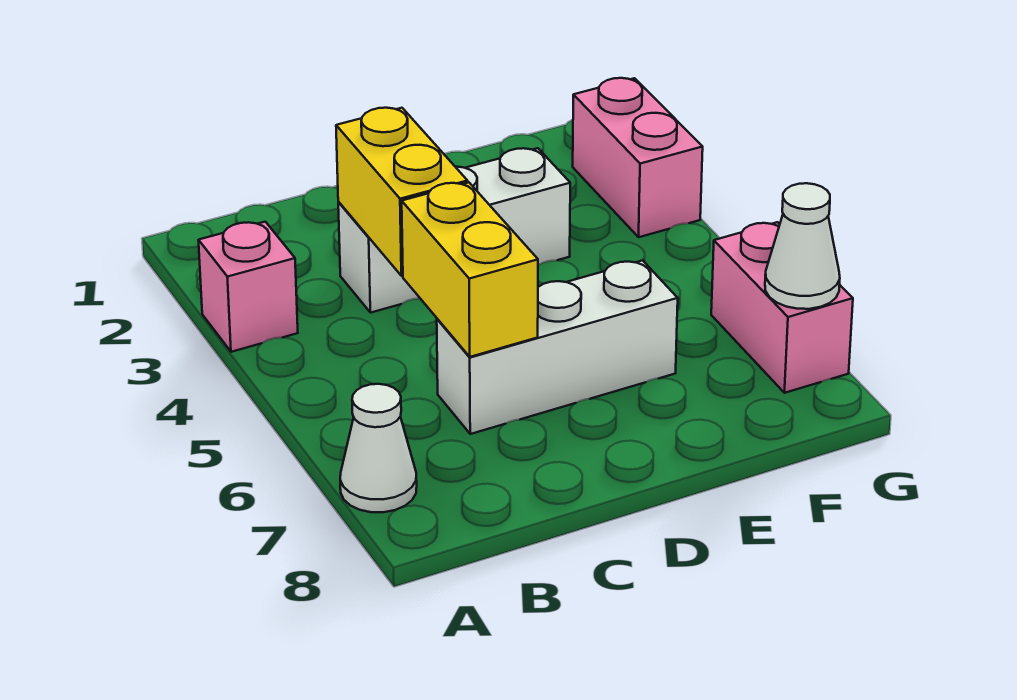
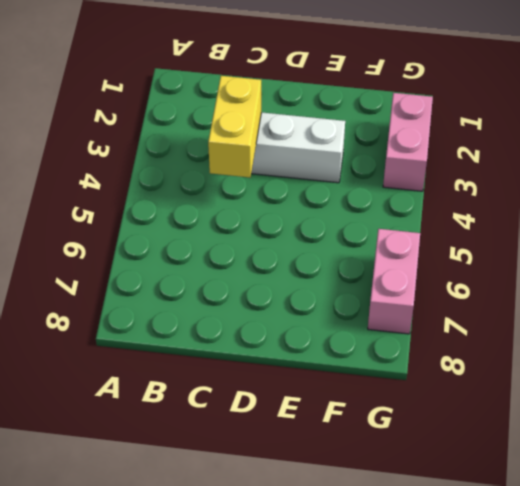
none -> pink 1x1 brick [199,222,298,352]
none -> white 1x1 cone [340,384,417,512]

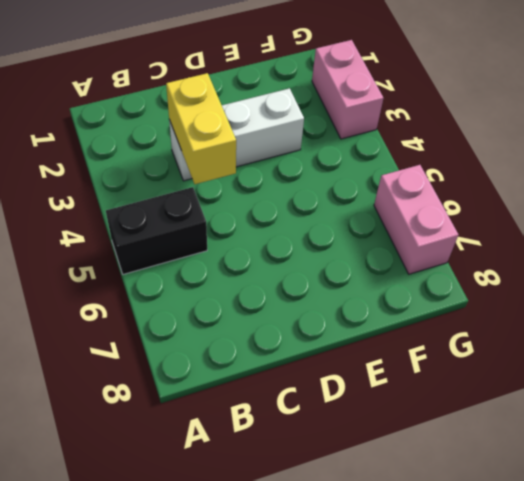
black 1x2 brick [106,187,207,274] -> none
none -> pink 1x1 brick [199,222,298,352]
none -> white 1x1 cone [340,384,417,512]

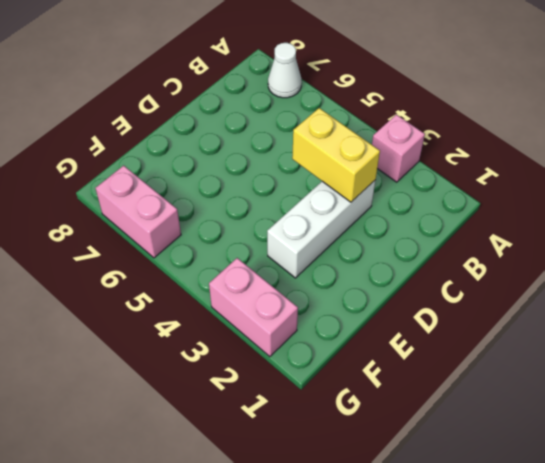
none -> white 1x3 brick [437,260,678,434]
none -> yellow 1x2 brick [402,183,538,357]

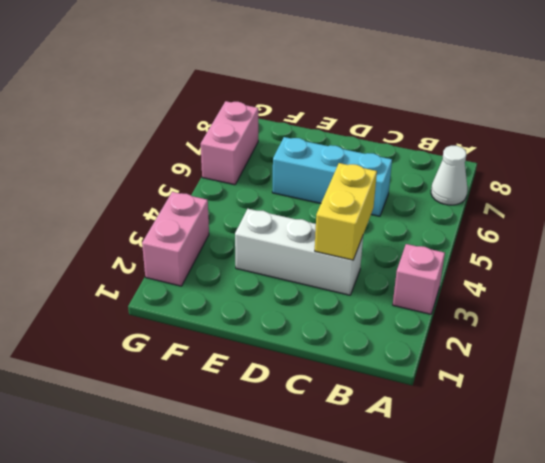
cyan 1x3 brick [272,137,392,216] -> white 1x3 brick [437,260,678,434]
none -> yellow 1x2 brick [402,183,538,357]
none -> white 1x1 cone [765,183,840,309]

